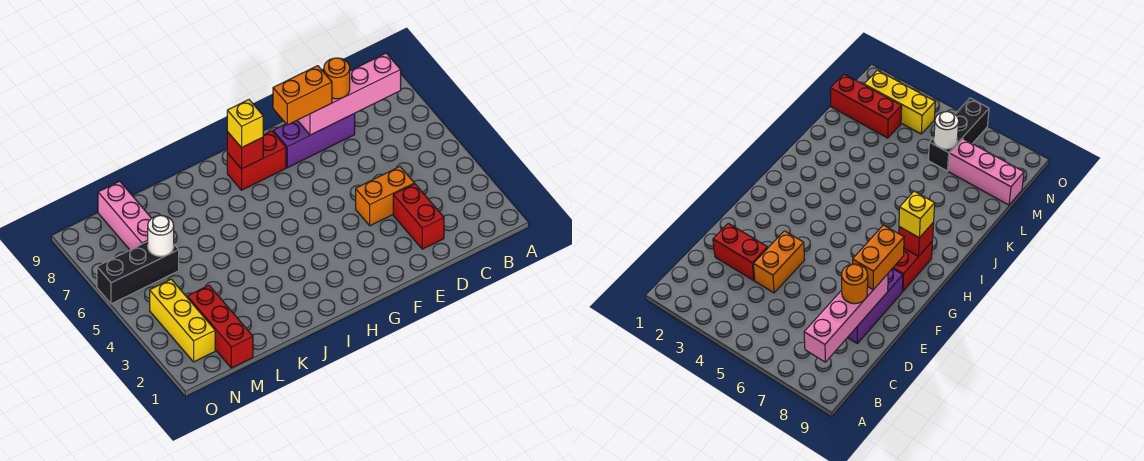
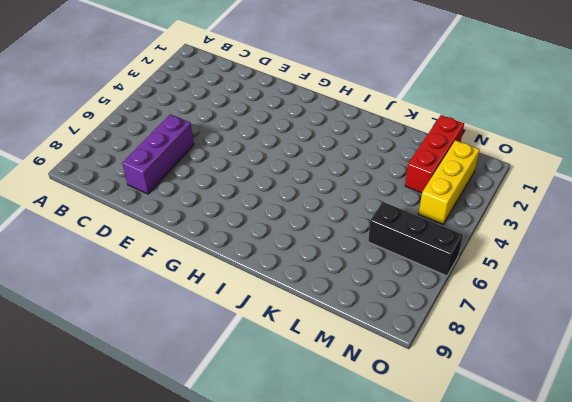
purple 1x3 brick [122,114,194,194] -> purple 1x3 brick turned to [273,114,355,168]
none -> red 1x2 brick [393,184,444,249]
none -> orange 1x2 brick [356,167,414,226]
none -> red 1x2 brick [227,131,286,190]

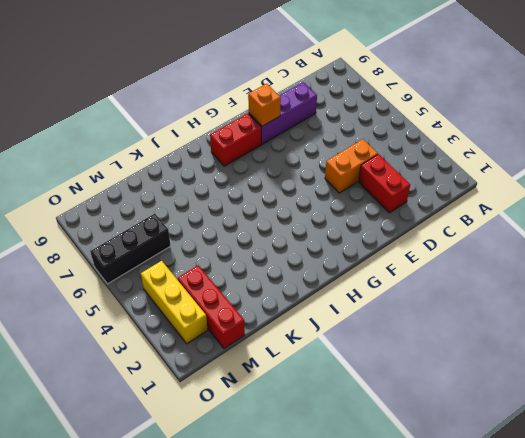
orange 1x1 brick [248,84,281,126] -> none
none -> pink 1x3 brick [98,181,152,250]
none -> pink 1x4 brick [297,53,401,135]
none -> red 1x1 brick [227,132,263,169]

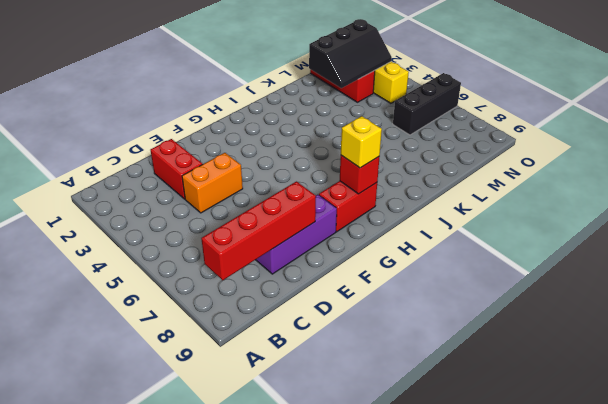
red 1x4 brick [201,181,316,280] -> pink 1x4 brick [297,53,401,135]
black 2x3 slope [309,19,392,88] -> none
none -> pink 1x3 brick [98,181,152,250]
none -> white 1x1 round brick [148,215,174,256]
none -> orange 1x1 round brick [324,58,350,99]

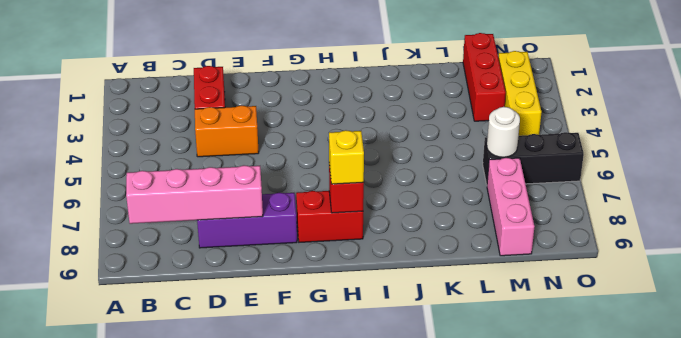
none -> orange 1x1 round brick [324,58,350,99]
none -> orange 1x2 brick [273,66,332,125]

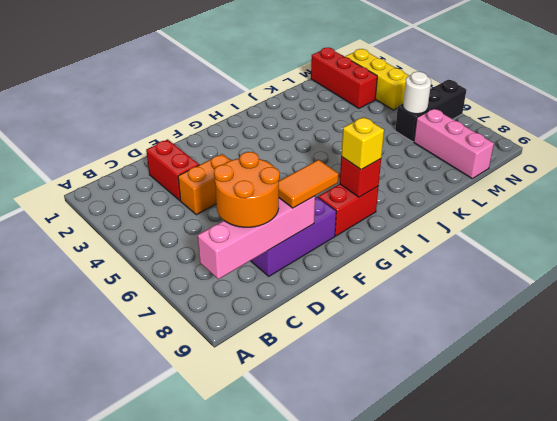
orange 2x2 round brick [214,152,280,227] -> orange 1x1 round brick [324,58,350,99]
orange 1x2 tile [279,160,339,208] -> orange 1x2 brick [273,66,332,125]

